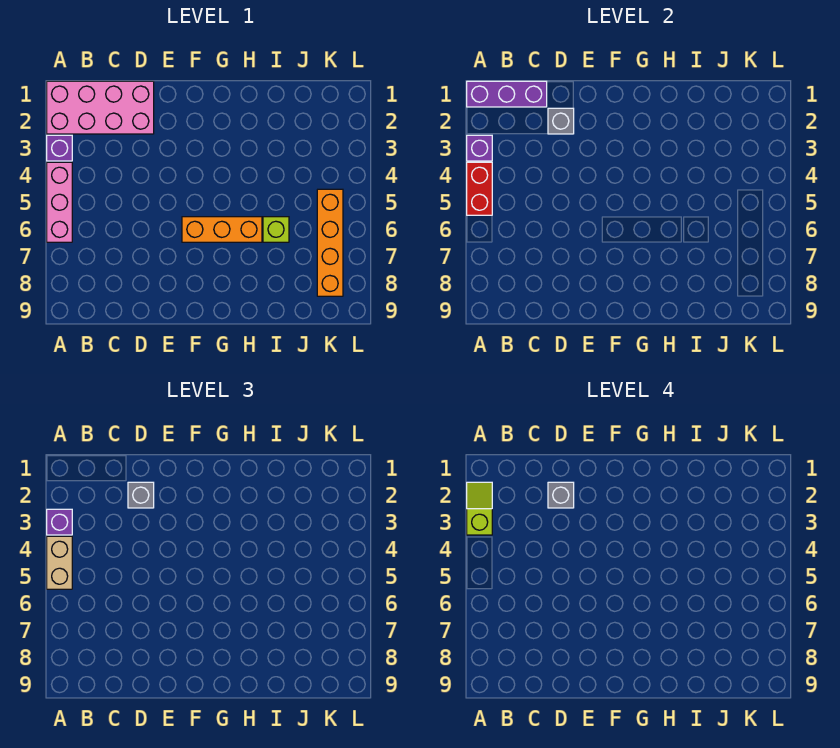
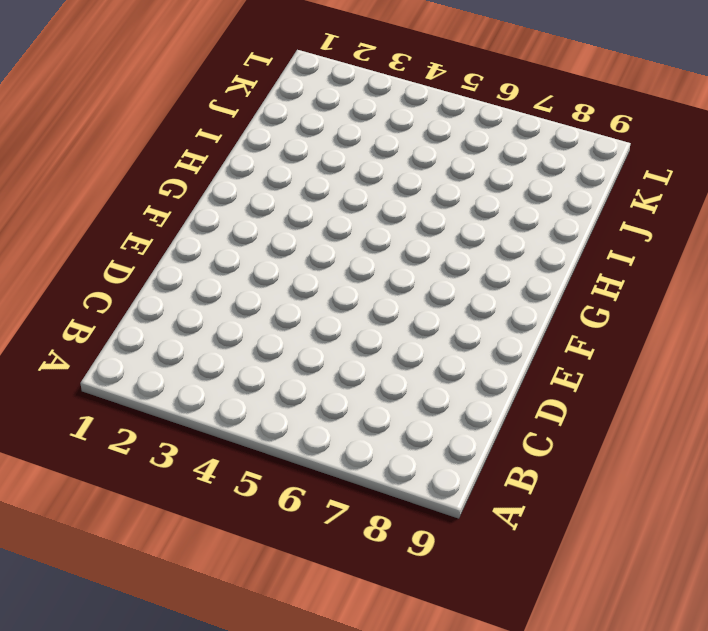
none -> pink 2x4 brick [47,81,154,134]
none -> purple 1x1 brick [47,135,72,161]
none -> pink 1x3 brick [47,162,72,242]

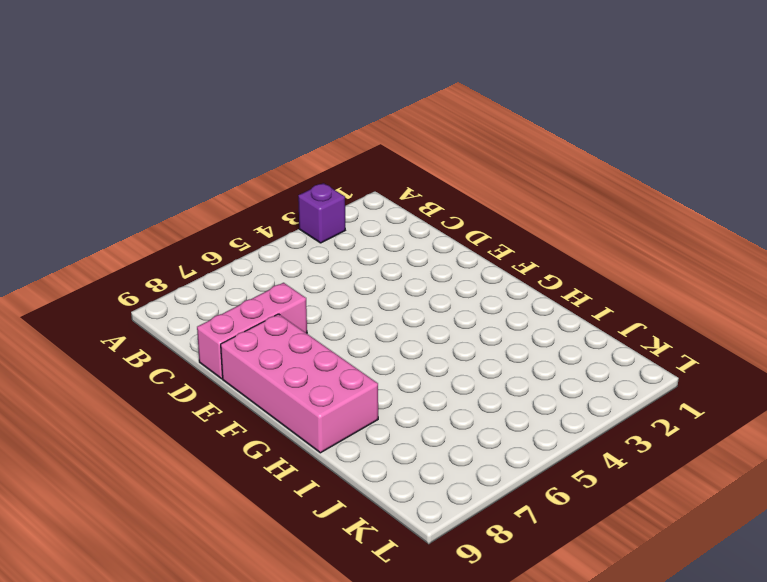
pink 1x3 brick [197,283,307,379] -> pink 1x3 brick moved to [47,162,72,242]
pink 2x4 brick [221,314,378,453] -> pink 2x4 brick moved to [47,81,154,134]
none -> orange 1x3 brick [182,217,262,242]
none -> lime 1x1 brick [263,217,289,242]
none -> orange 1x4 brick [317,189,343,296]

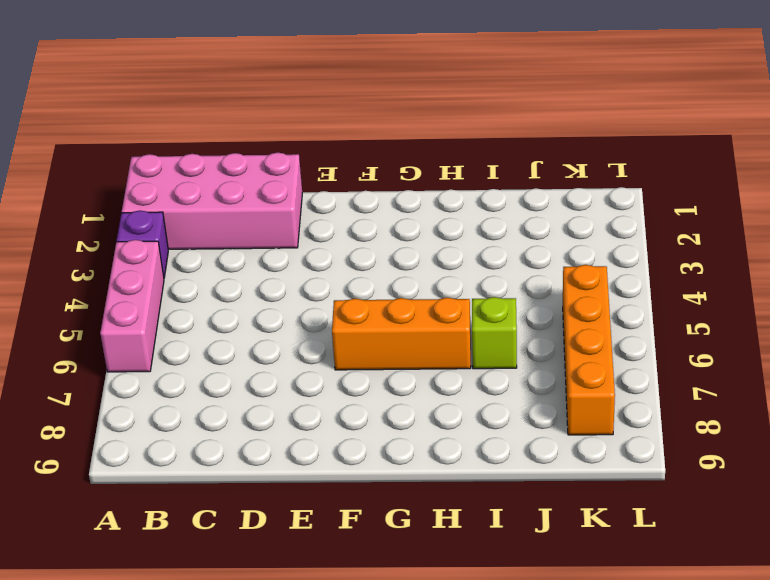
none -> purple 1x3 brick [467,81,547,107]
none -> purple 1x1 brick [467,135,492,161]
none -> red 1x2 brick [467,162,492,215]

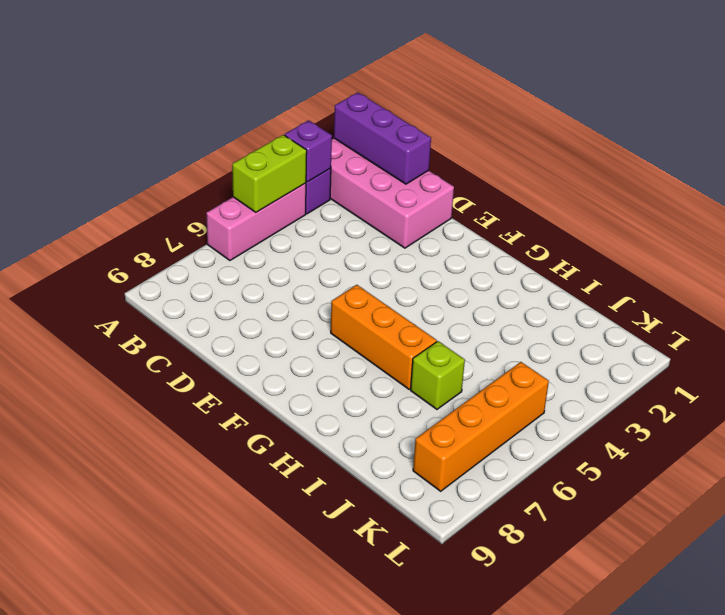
lime 1x2 brick [232,135,307,212] -> red 1x2 brick [467,162,492,215]
none -> grey 1x1 brick [548,108,574,134]
none -> purple 1x1 brick [47,509,72,535]
none -> tan 1x2 brick [47,536,72,589]

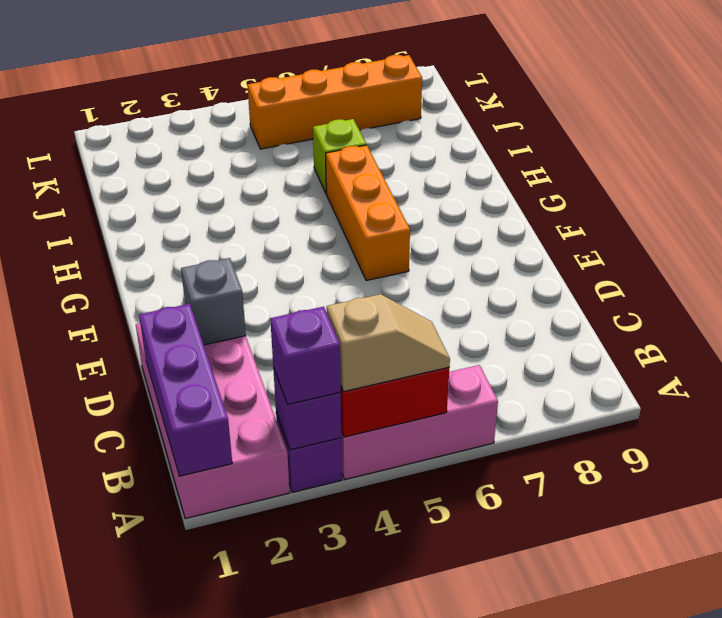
tan 1x2 slope [327,294,450,392] -> tan 1x2 brick [47,536,72,589]
none -> grey 1x1 brick [128,482,154,508]
none -> lime 1x2 slope [467,482,492,535]
none -> grey 1x1 brick [548,482,574,508]

